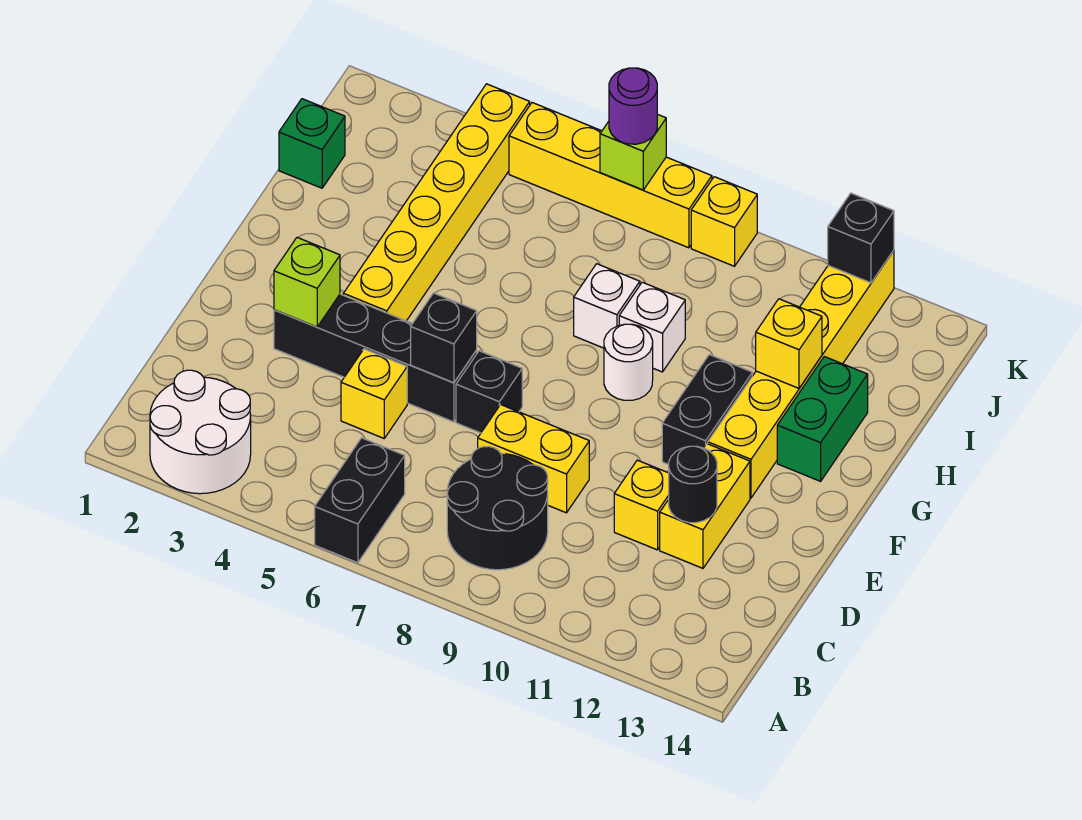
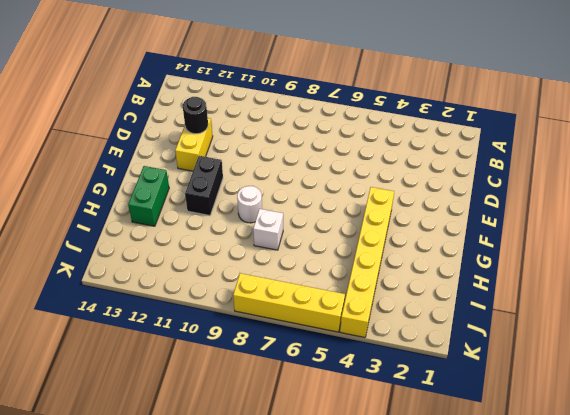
none -> white 2x2 round brick [150,370,251,494]
none -> black 1x2 brick [315,438,405,563]
none -> black 2x2 round brick [447,446,548,570]

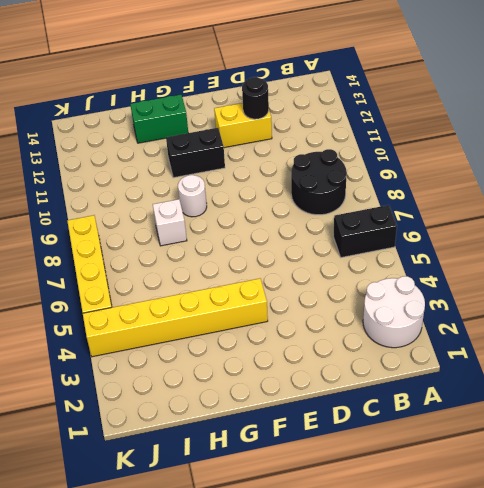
none -> yellow 1x1 brick [341,349,407,438]
none -> yellow 1x2 brick [478,405,589,513]
none -> yellow 1x1 brick [614,460,669,550]

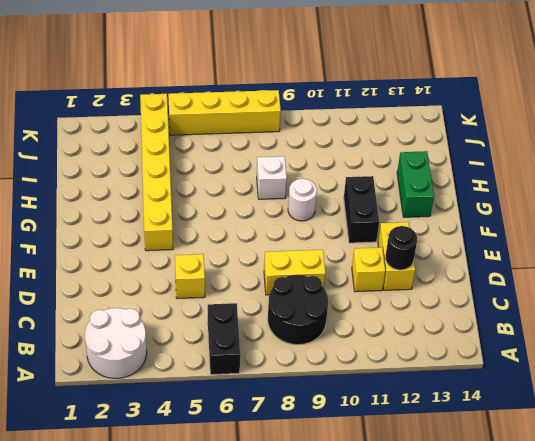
none -> black 1x4 brick [274,294,477,422]
none -> black 1x1 brick [456,351,522,433]
none -> yellow 1x6 brick [708,250,894,498]

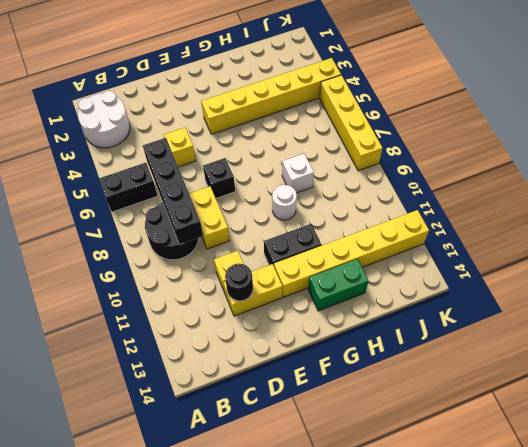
black 1x4 brick [143,138,203,245] -> black 1x4 brick moved to [274,294,477,422]
none -> white 1x1 brick [619,282,685,372]
none -> green 1x1 brick [279,99,345,188]
none -> yellow 1x1 brick [691,177,757,266]

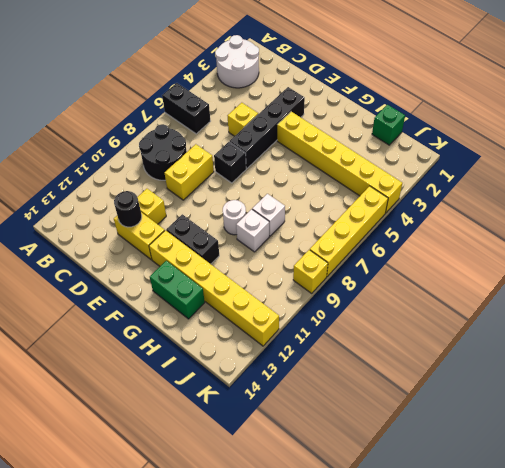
none -> lime 1x1 brick [274,238,340,327]
none -> black 1x1 brick [411,293,477,383]
none -> yellow 1x1 brick [756,299,822,388]

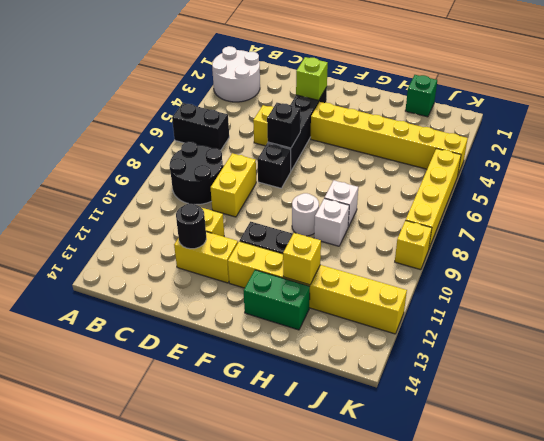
none -> lime 1x1 brick [600,114,666,190]
none -> black 1x1 brick [828,193,894,283]
none -> purple 1x1 round brick [609,68,657,144]

